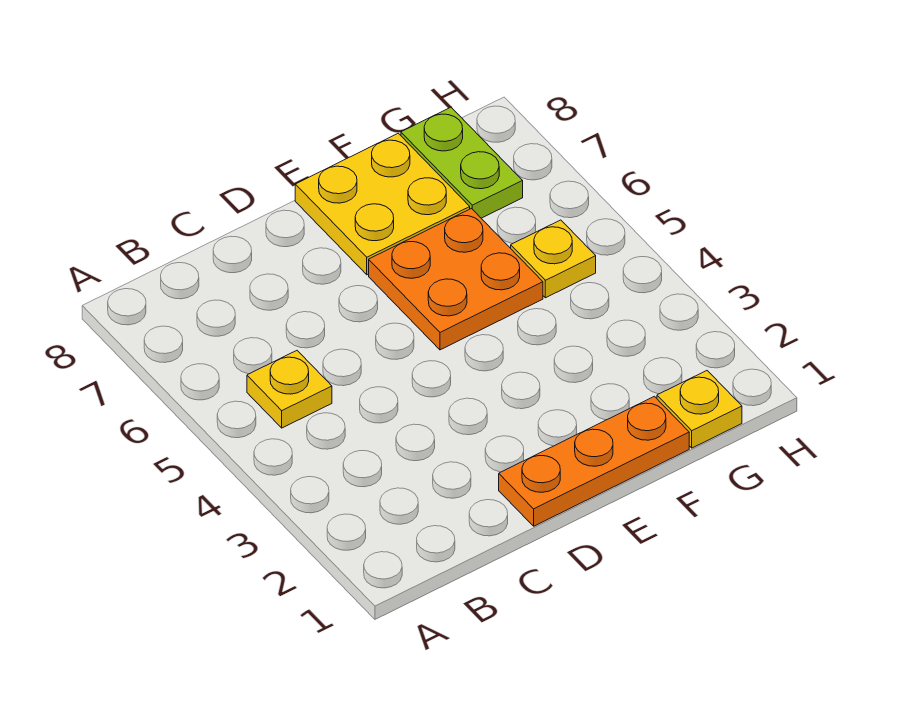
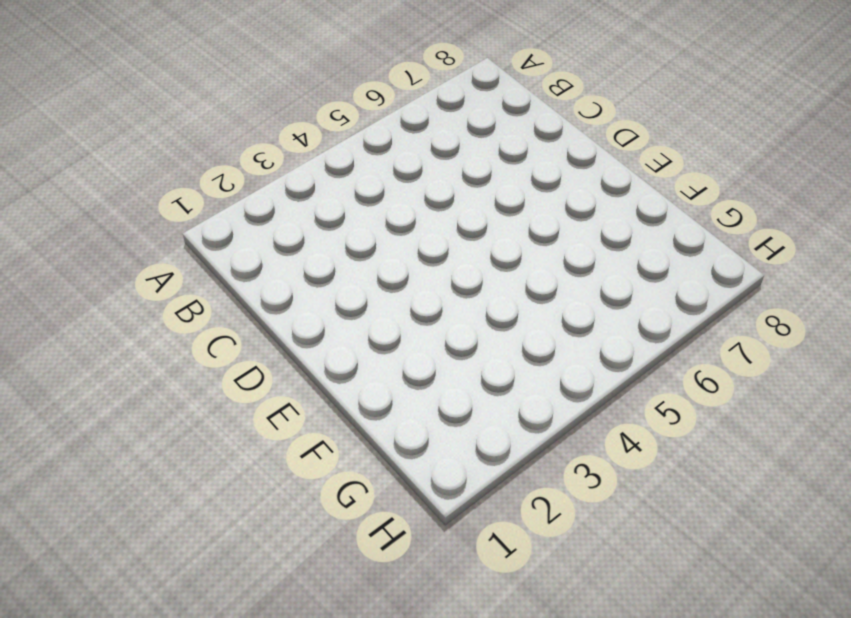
none -> yellow 1x1 plate [247,351,332,428]
none -> orange 1x3 plate [499,396,689,526]

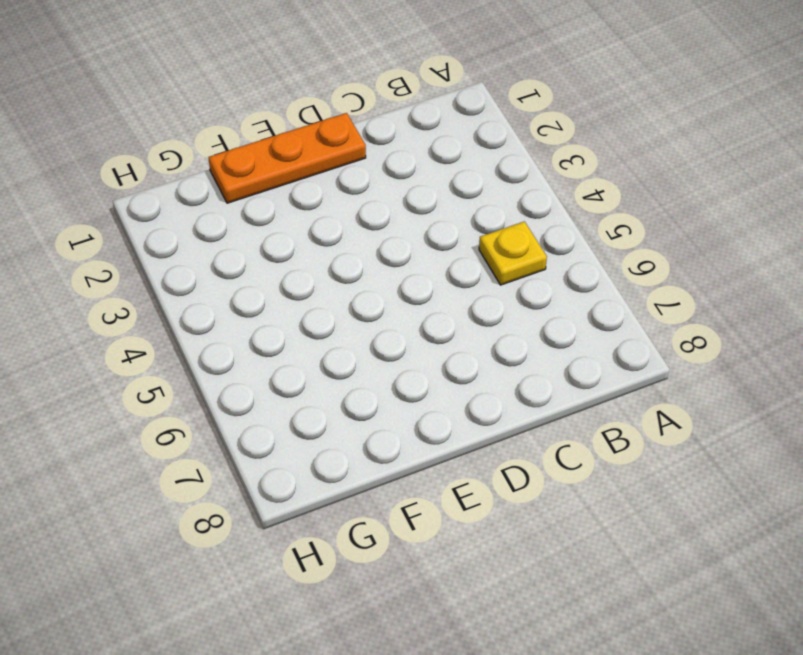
none -> orange 2x2 plate [369,209,543,350]
none -> yellow 2x2 plate [295,133,470,275]

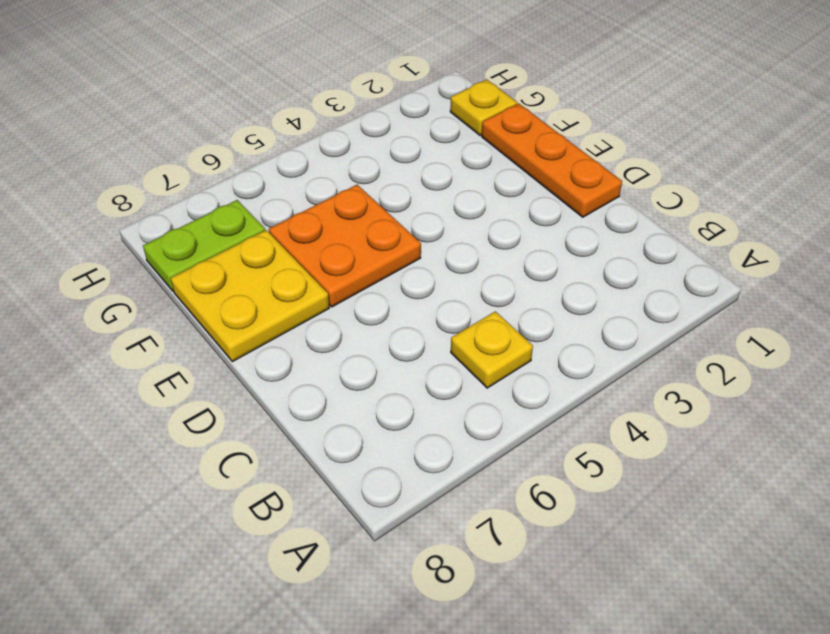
none -> yellow 1x1 plate [511,220,596,298]

